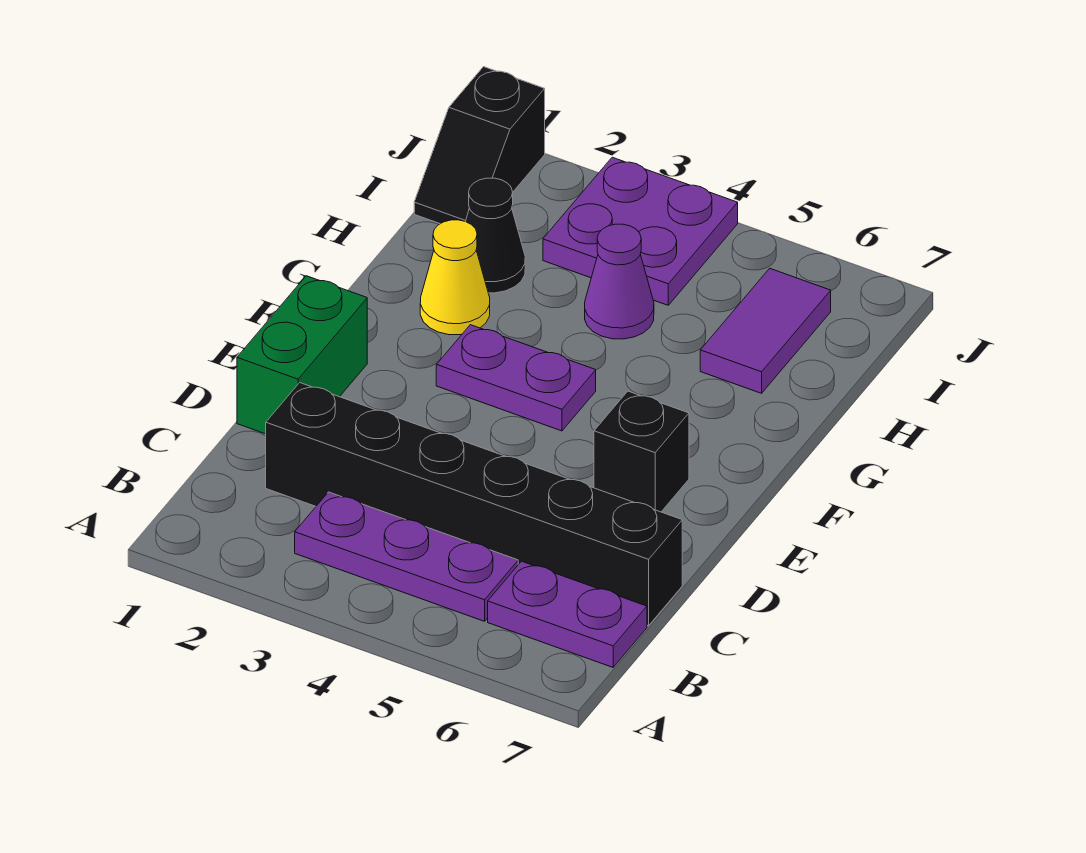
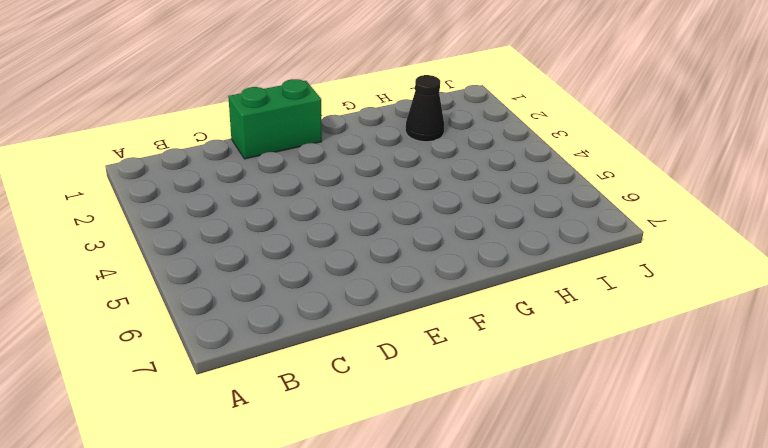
none -> purple 1x3 plate [295,492,518,621]
none -> purple 1x2 plate [488,561,647,667]
none -> black 1x6 brick [266,383,682,626]

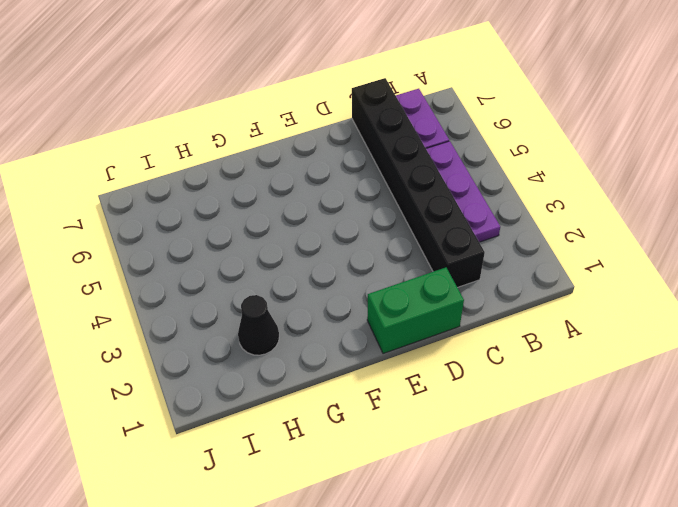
none -> black 1x1 brick [594,391,689,512]
none -> purple 1x2 plate [436,325,596,431]
none -> yellow 1x1 cone [420,220,490,335]

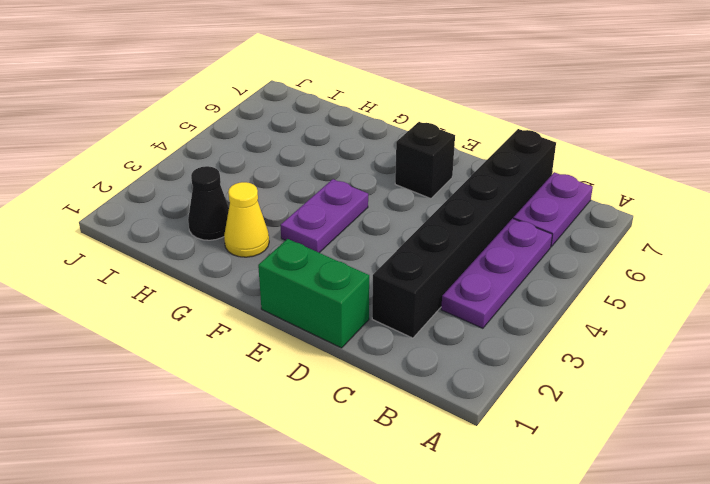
none -> purple 1x1 cone [585,224,654,339]
none -> purple 1x2 tile [700,268,831,393]
none -> black 1x2 slope [414,67,545,224]

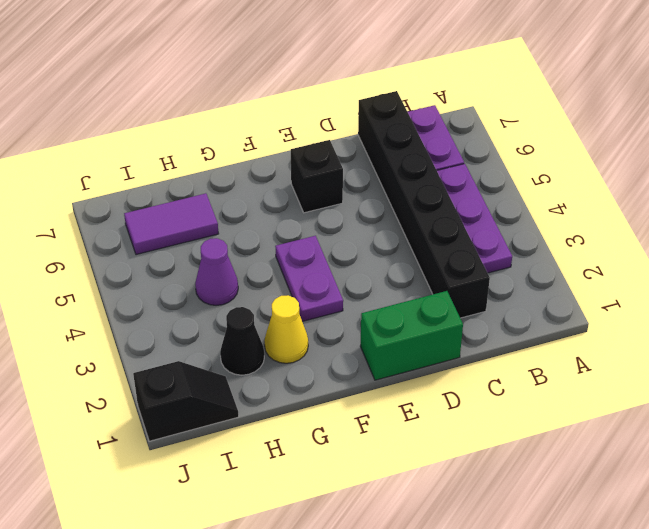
none -> purple 2x2 plate [543,157,738,305]

